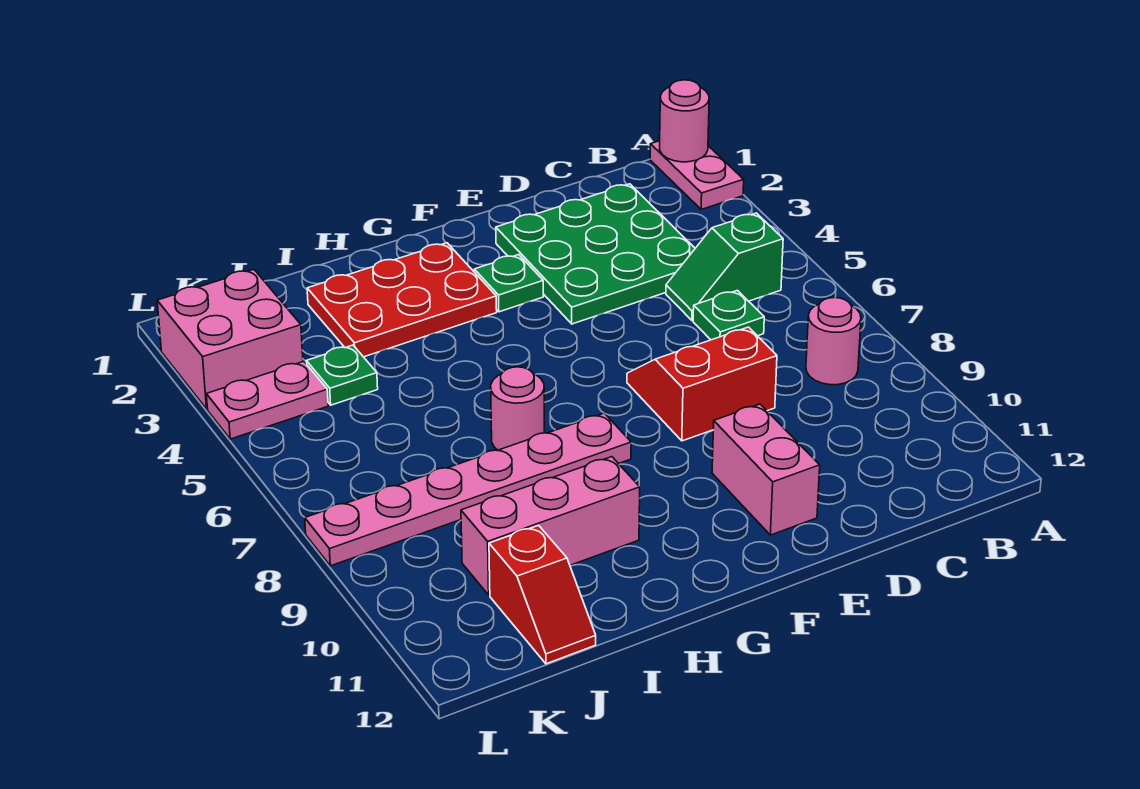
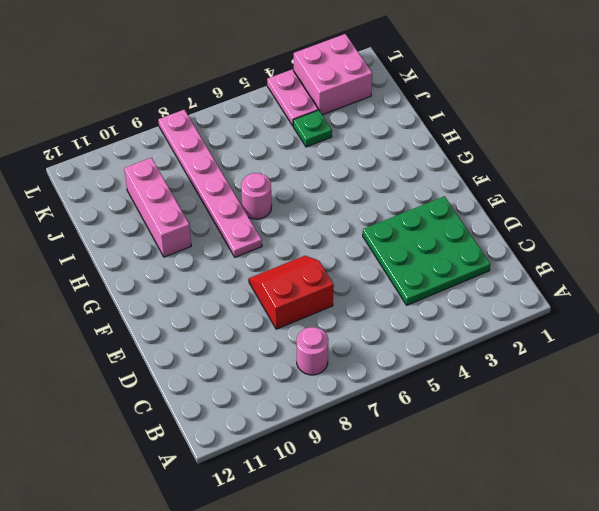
red 2x2 slope [249,256,334,329] -> red 2x2 slope turned to [627,327,777,441]
none -> pink 1x2 plate [650,141,744,209]
none -> green 1x2 slope [666,213,783,320]
none -> green 1x1 plate [693,290,764,340]

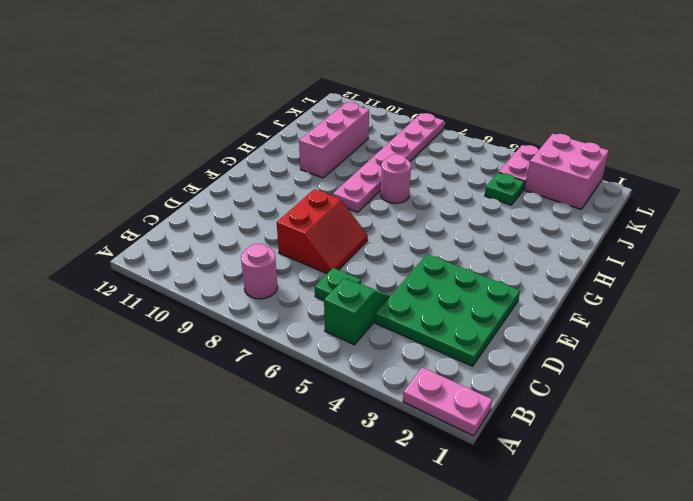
none -> pink 1x2 brick [712,404,820,535]
none -> green 1x1 plate [474,255,543,312]
none -> red 2x3 plate [307,243,497,357]

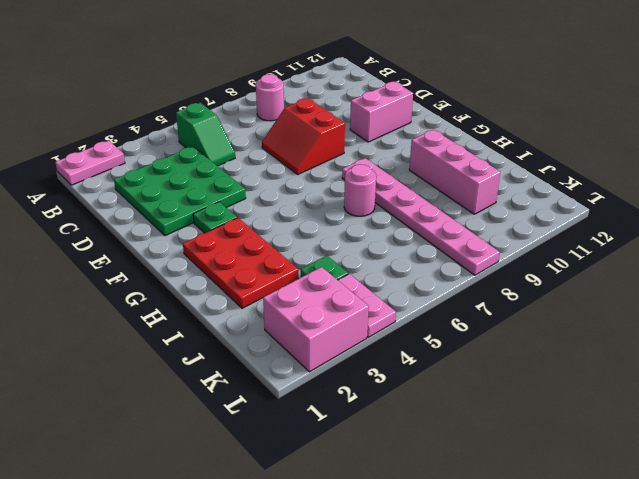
none -> green 1x1 plate [693,290,764,340]
none -> red 1x2 slope [489,525,596,664]
none -> pink 1x1 round brick [660,80,709,162]

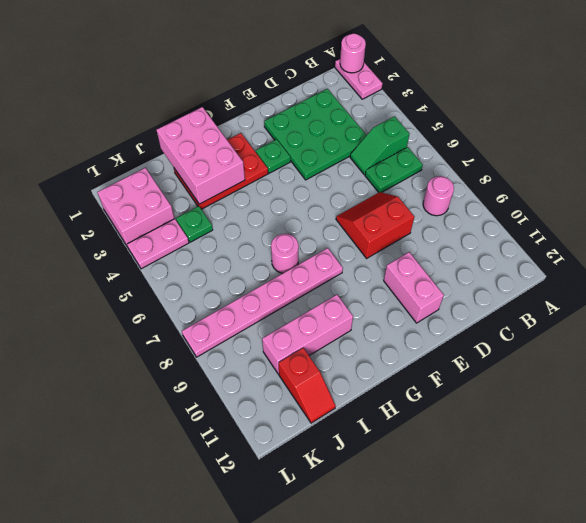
green 1x2 plate [365,147,423,192] -> green 1x1 plate [693,290,764,340]
pink 2x3 brick [157,107,245,204] -> none

